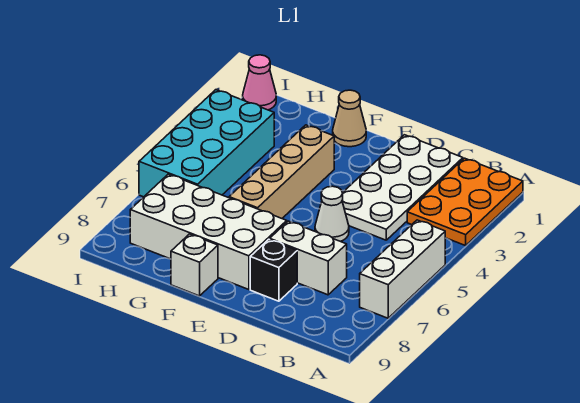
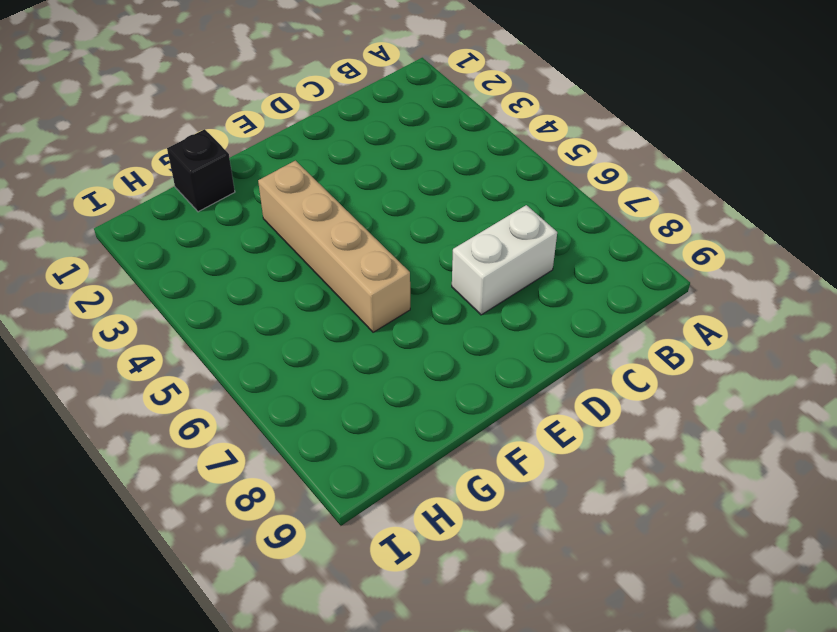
black 1x1 brick [167,129,235,212] -> black 1x1 brick moved to [250,239,297,301]
none -> orange 2x3 plate [407,158,523,246]
none -> white 1x3 brick [360,220,445,318]
none -> white 2x4 plate [342,135,463,240]

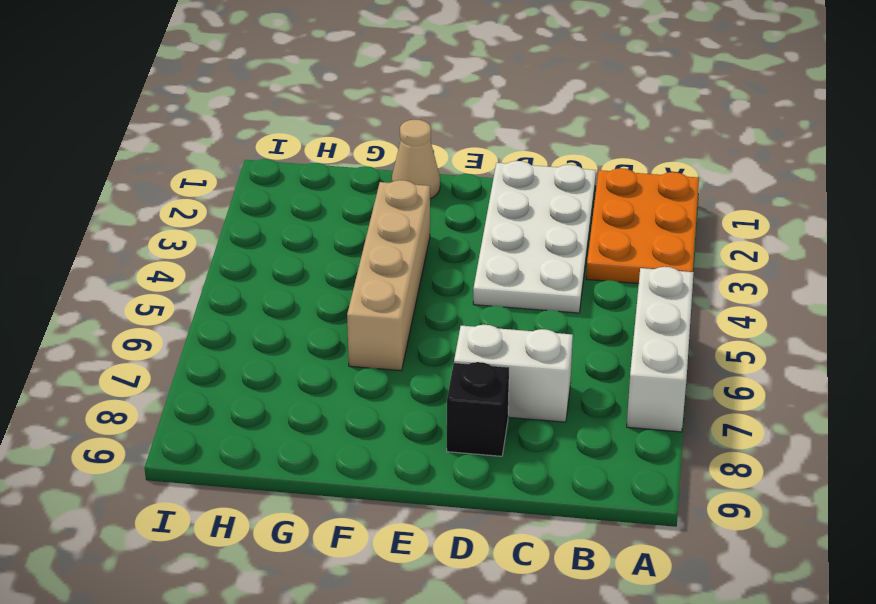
none -> white 1x1 cone [315,186,349,241]
none -> white 2x4 brick [130,174,287,290]
none -> white 1x1 brick [171,234,218,296]

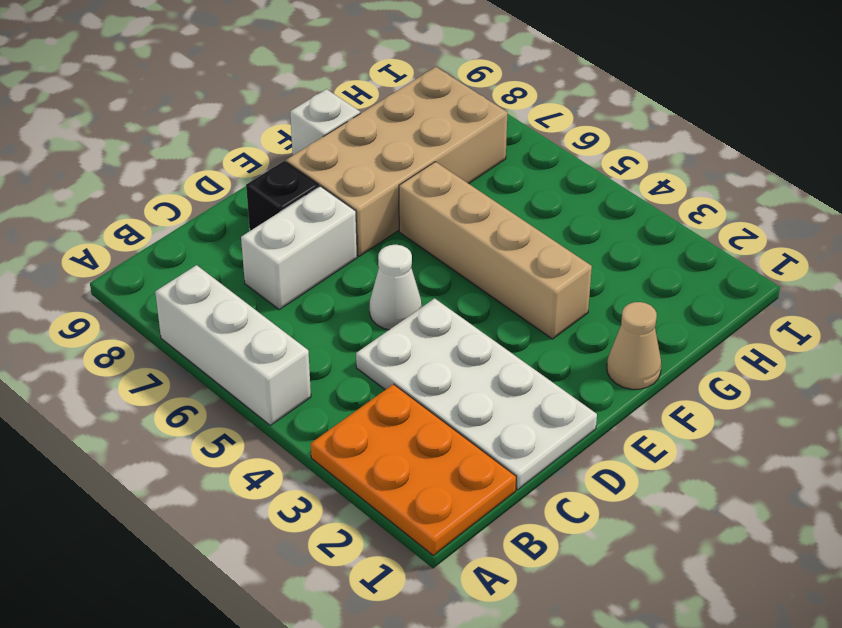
tan 2x4 brick [286,67,507,256] -> white 2x4 brick [130,174,287,290]
none -> cyan 2x4 brick [139,90,274,197]
none -> pink 1x1 cone [243,55,276,110]

